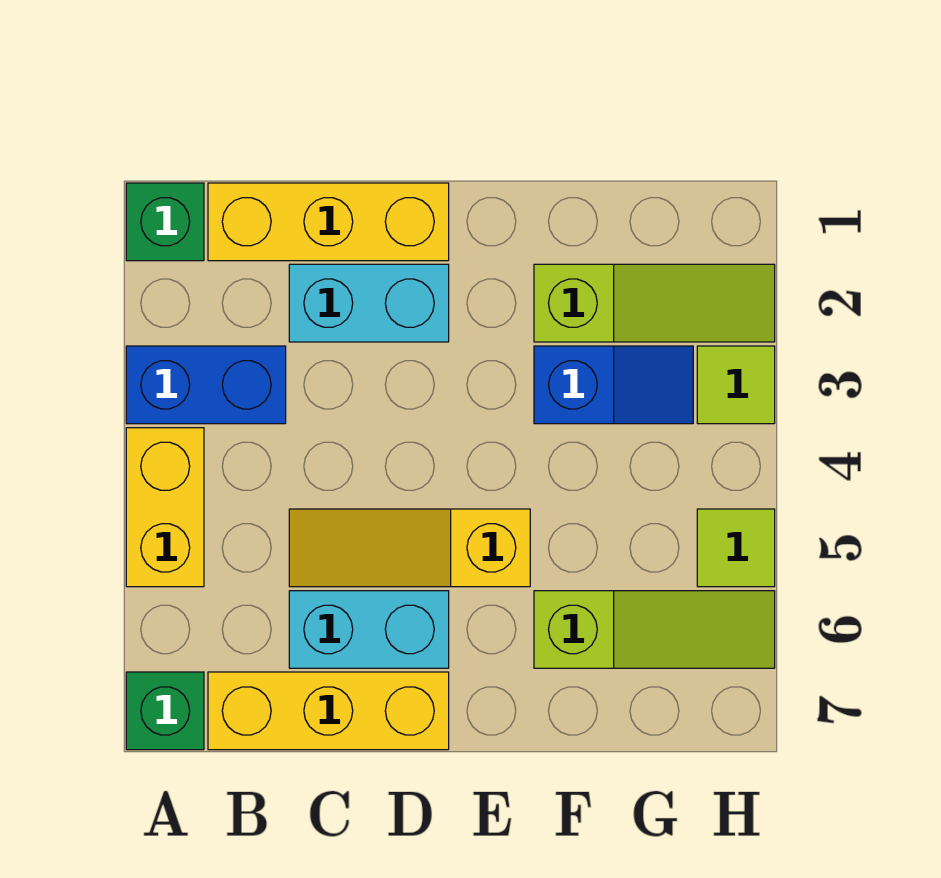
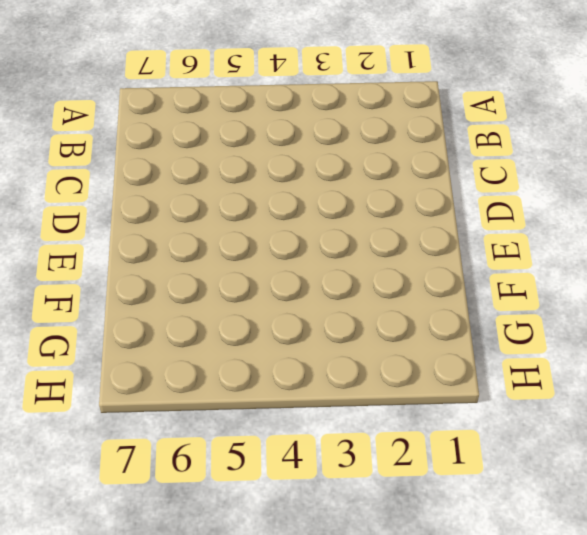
none -> green 1x1 brick [126,183,204,261]
none -> blue 1x2 brick [126,346,286,424]
none -> yellow 1x2 brick [126,428,204,587]

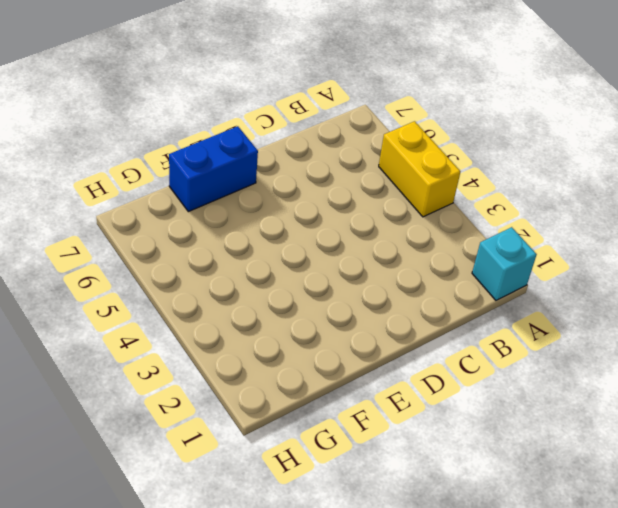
cyan 1x1 brick [472,227,537,300] -> green 1x1 brick [126,183,204,261]
blue 1x2 brick [169,126,258,212] -> blue 1x2 brick moved to [126,346,286,424]
none -> green 1x1 brick [126,672,204,750]
none -> yellow 1x3 brick [208,183,449,261]
none -> yellow 1x3 brick [208,672,449,750]

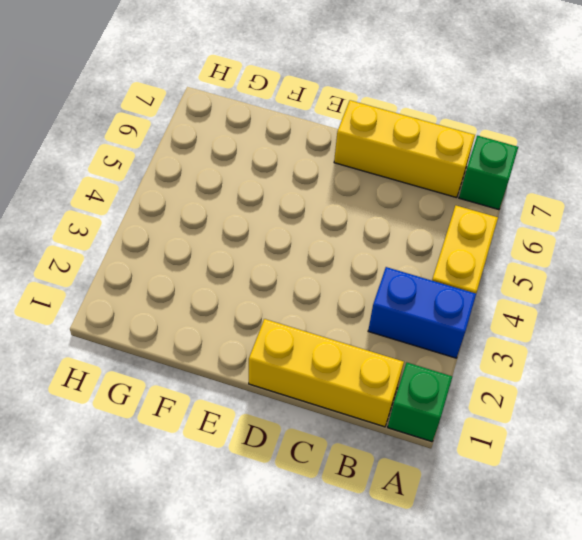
none -> cyan 1x2 brick [289,264,449,342]
none -> yellow 1x3 slope [289,509,530,587]
none -> cyan 1x2 brick [289,591,449,668]

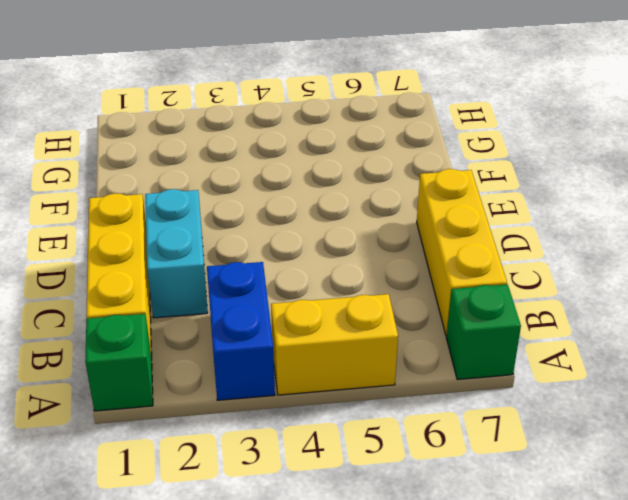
none -> yellow 1x3 slope [289,509,530,587]
none -> cyan 1x2 brick [289,591,449,668]
none -> lime 1x3 slope [534,264,775,342]

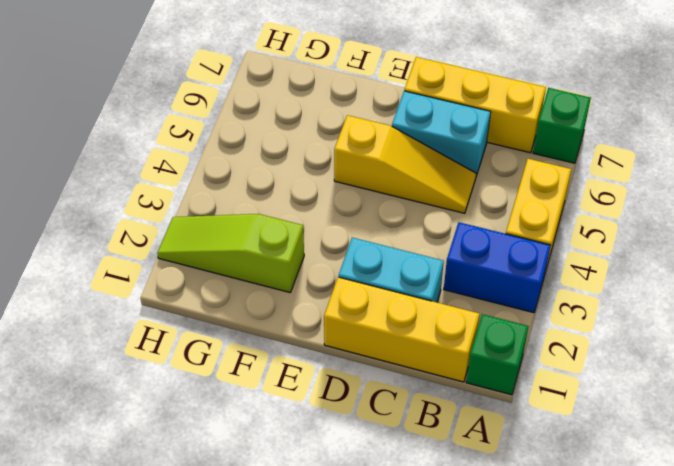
none -> blue 1x2 slope [534,346,693,424]
none -> lime 1x3 slope [534,591,775,668]
none -> lime 1x1 tile [697,346,775,424]

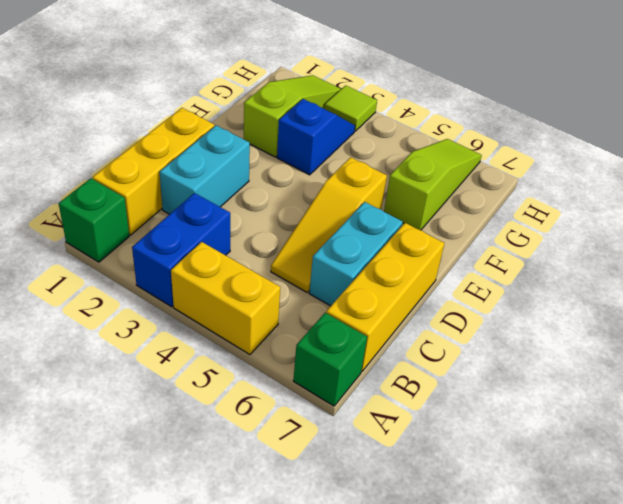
none -> lime 1x1 tile [697,509,775,587]

